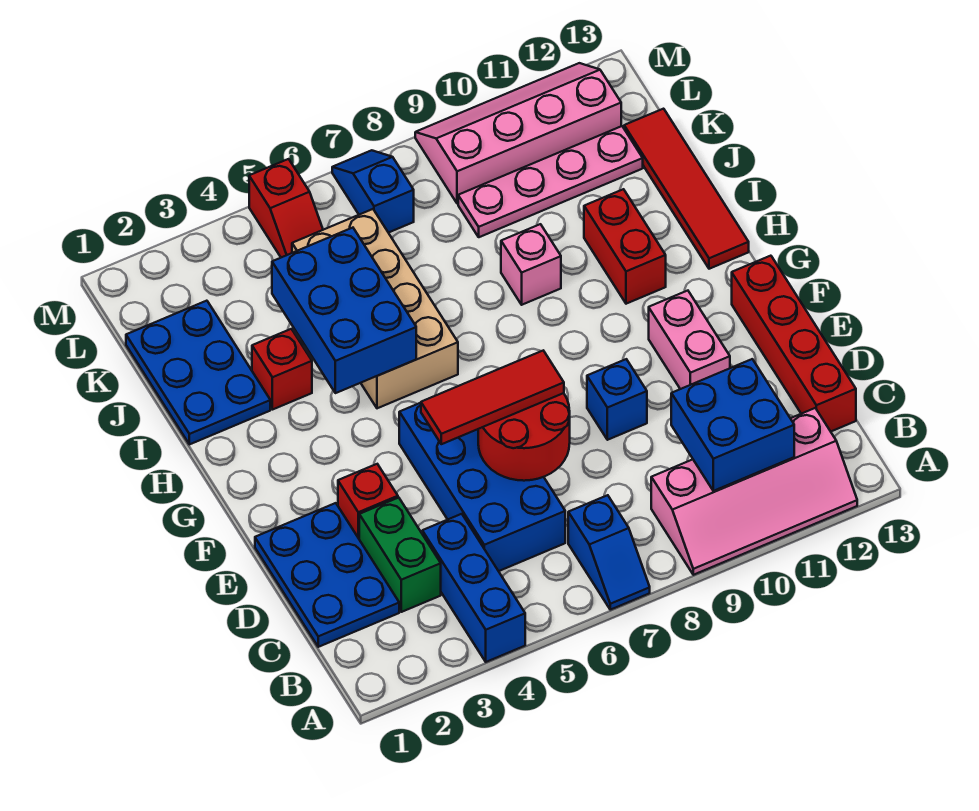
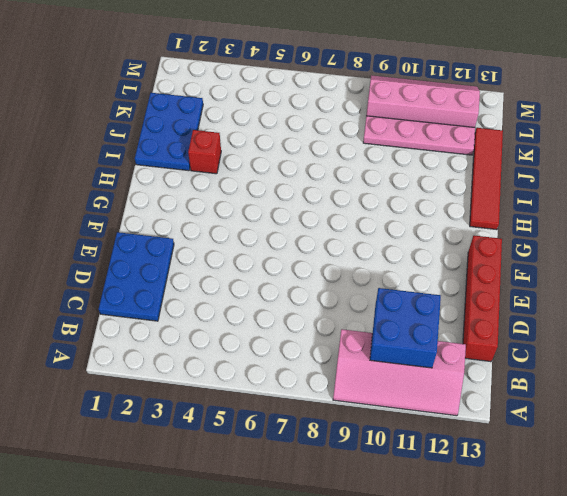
none -> blue 1x3 brick [422,514,525,662]
none -> blue 1x2 slope [568,495,650,610]
none -> green 1x2 brick [359,498,441,612]

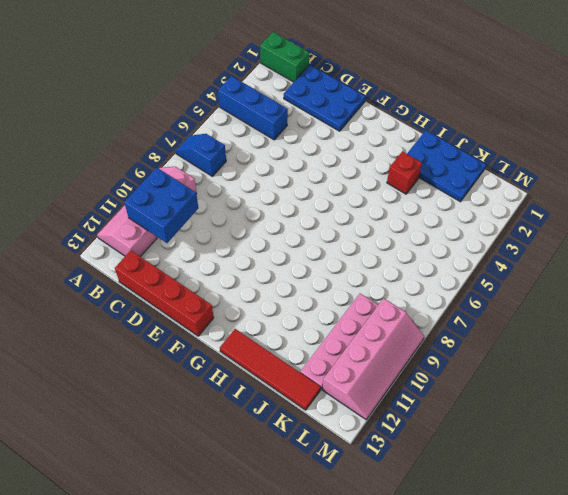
green 1x2 brick [260,32,309,82] -> green 1x2 brick moved to [359,498,441,612]
none -> blue 2x4 brick [399,403,565,571]
none -> red 1x1 brick [338,464,398,538]
none -> blue 1x1 brick [587,359,647,440]

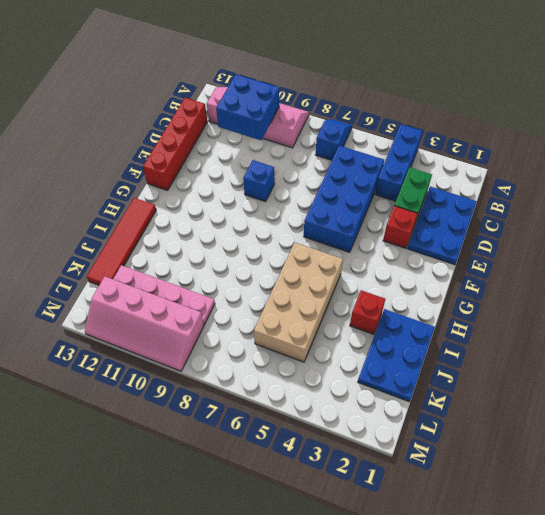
none -> pink 1x2 brick [649,291,730,389]
none -> red 1x2 brick [584,189,666,304]
none -> pink 1x1 brick [501,224,561,305]

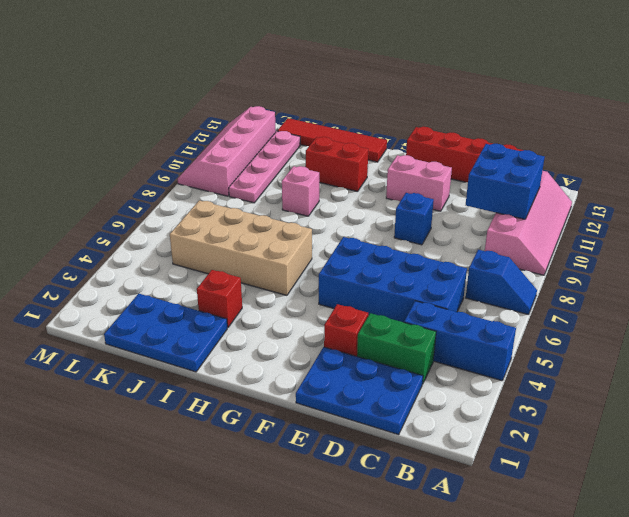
none -> red 1x2 slope [249,159,323,257]
none -> blue 1x2 slope [332,150,414,233]
none -> red 2x2 round brick [478,393,570,481]

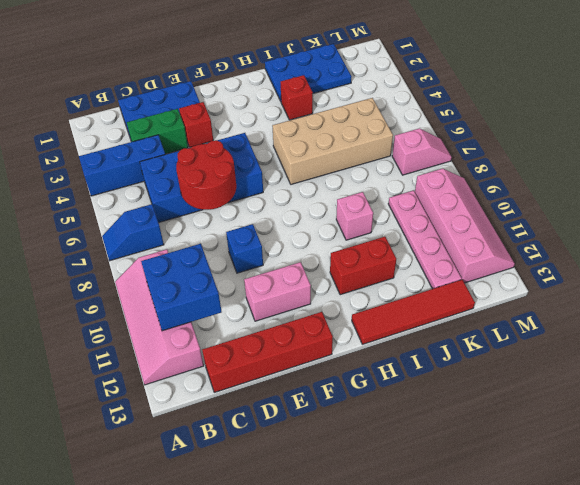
pink 1x2 slope [392,128,452,175] -> blue 1x2 slope [332,150,414,233]
none -> red 1x2 slope [249,159,323,257]
none -> blue 2x3 brick [272,228,416,393]
none -> red 1x3 tile [421,351,564,444]

